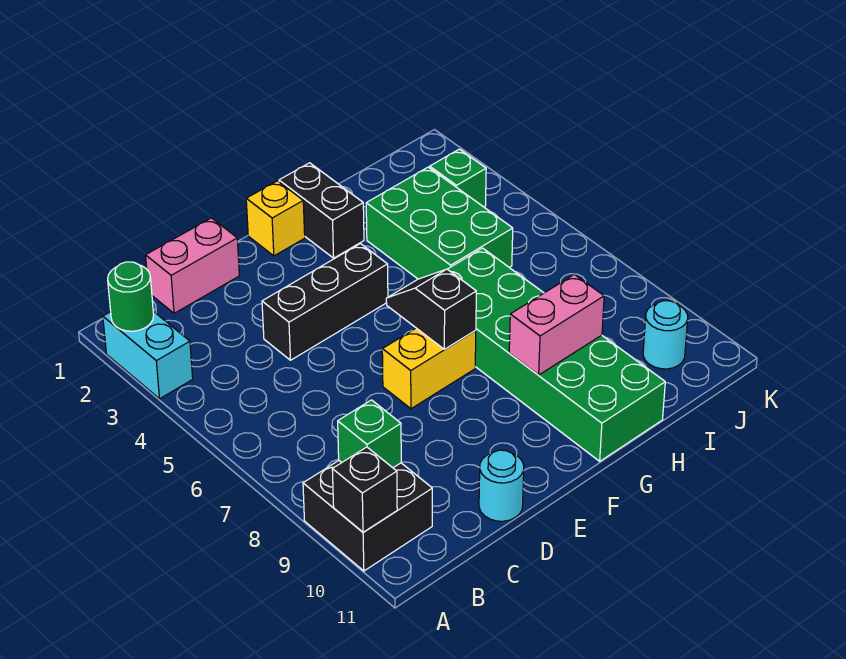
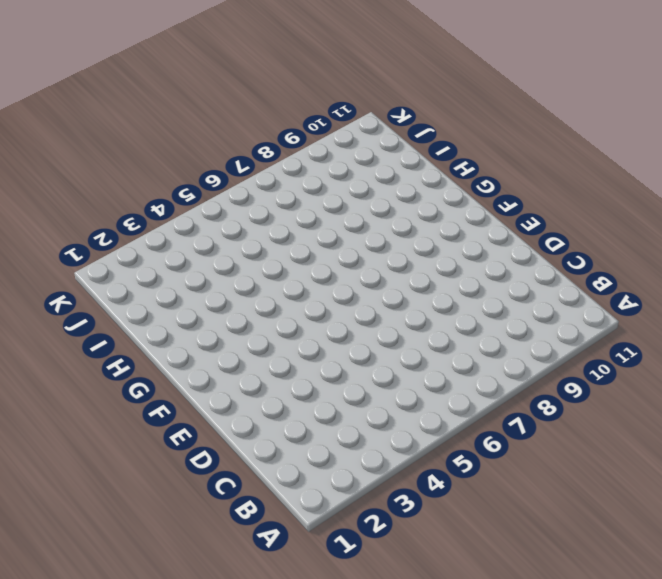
none -> cyan 1x2 brick [103,311,193,399]
none -> black 2x2 brick [303,461,432,571]
none -> pink 1x2 brick [146,218,239,313]

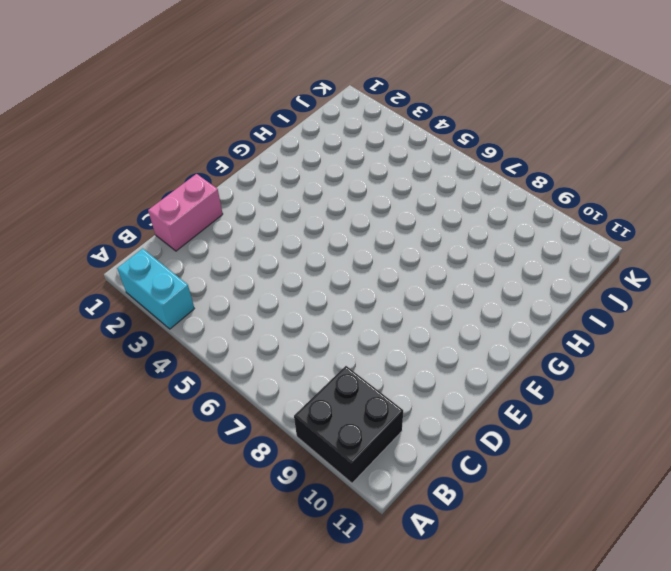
none -> black 1x3 brick [262,244,388,360]
none -> cyan 1x1 round brick [479,450,524,521]
none -> yellow 1x2 brick [382,328,476,409]

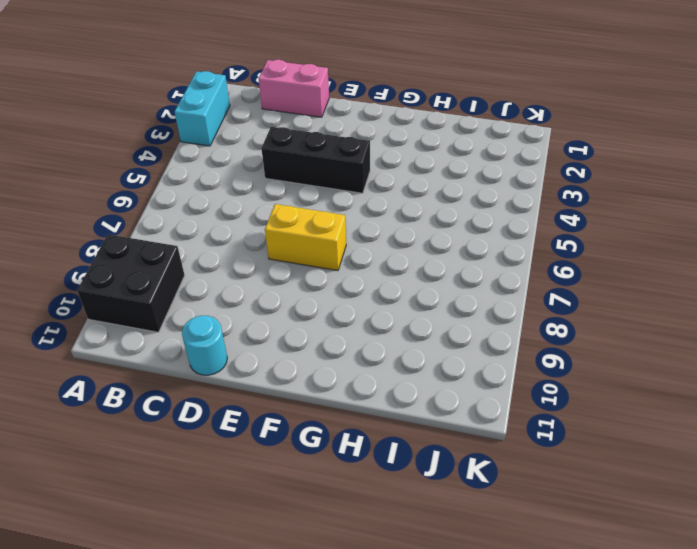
none -> yellow 1x1 brick [246,181,305,256]
none -> black 1x2 brick [279,163,364,258]
none -> green 2x6 brick [448,248,665,461]

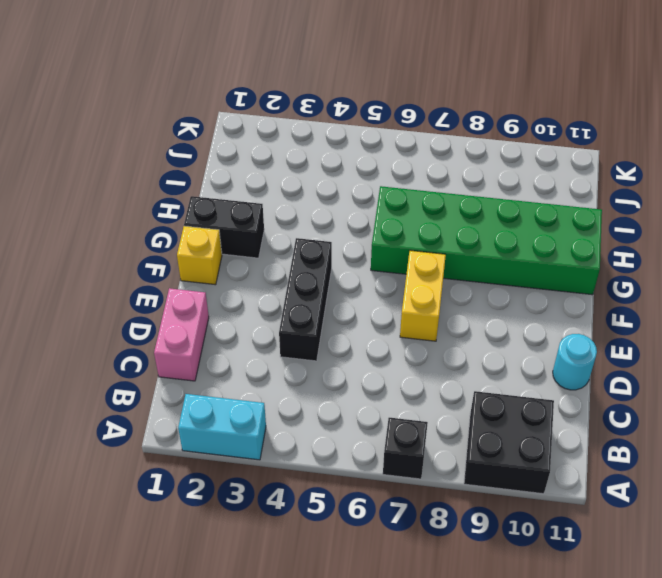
black 1x1 brick [383,418,428,479] -> black 1x1 brick moved to [332,447,397,532]
none -> green 2x3 brick [366,167,513,279]
none -> green 1x1 brick [430,149,486,207]
none -> cyan 1x1 round brick [643,301,688,369]

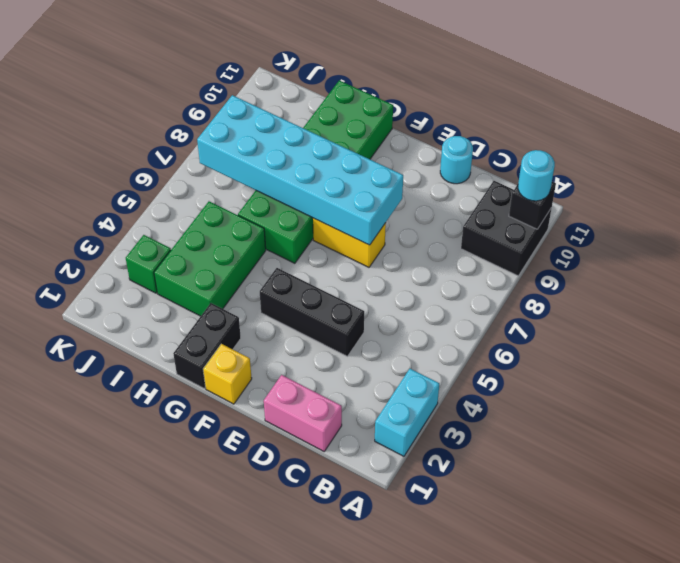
cyan 1x1 round brick [518,150,555,201] -> cyan 1x1 round brick moved to [643,301,688,369]
cyan 2x6 brick [197,95,403,245] -> black 1x2 slope [386,269,476,349]
none -> green 1x1 round brick [108,262,154,331]
none -> green 1x1 brick [338,400,401,468]
none -> pink 1x2 brick [509,274,604,375]

